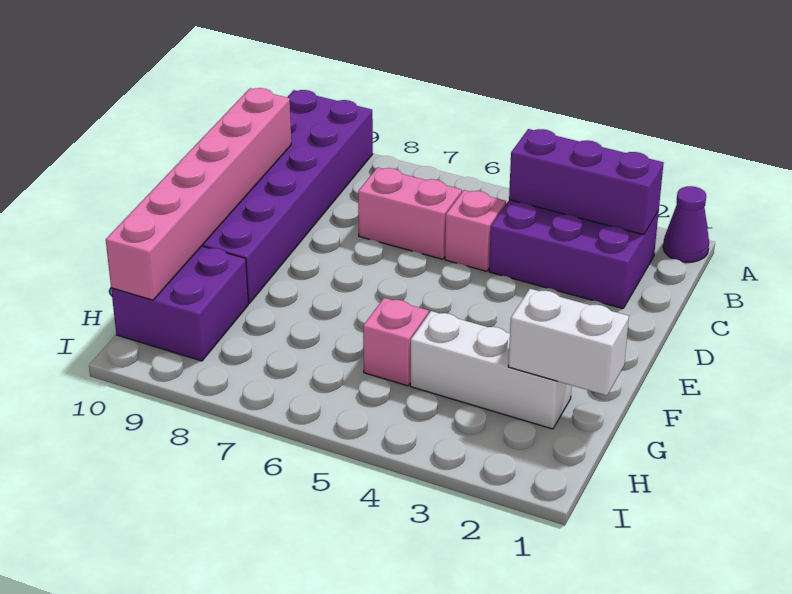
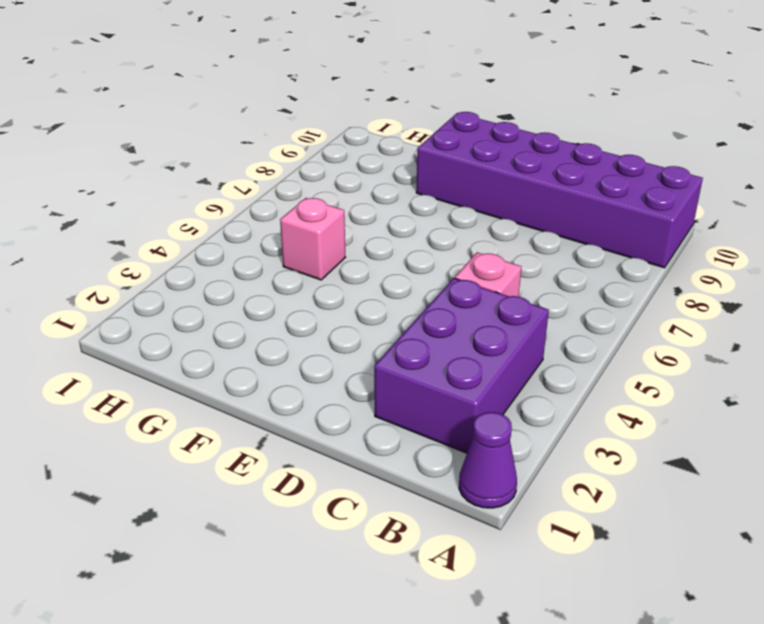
none -> pink 1x2 brick [358,168,462,259]
none -> white 1x3 brick [410,311,572,429]

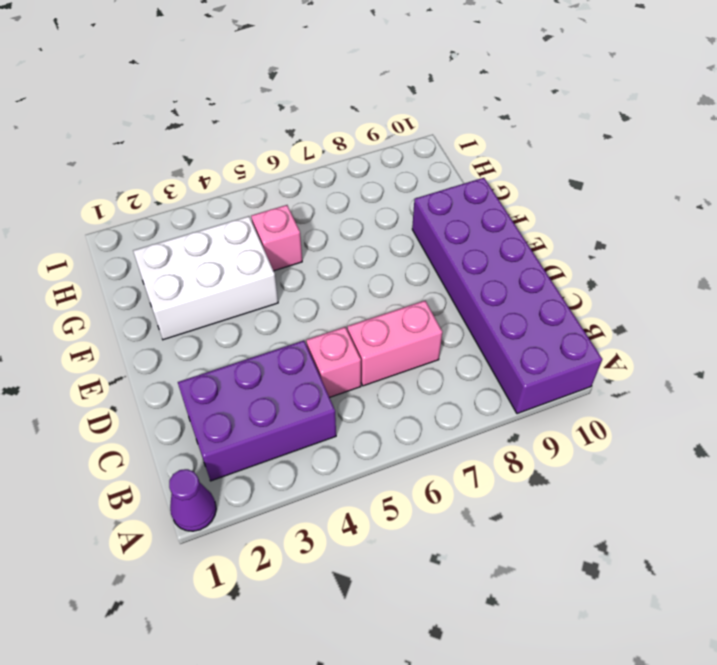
white 2x3 brick [133,216,278,340] -> white 1x3 brick [410,311,572,429]
none -> purple 2x2 brick [111,246,248,361]
none -> purple 1x3 brick [509,129,664,235]

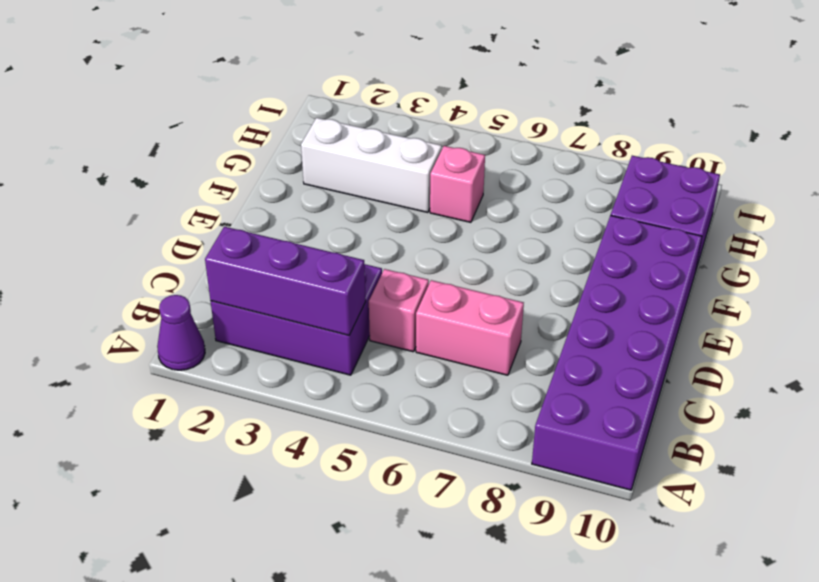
none -> pink 1x6 brick [106,88,291,300]
none -> white 1x2 brick [508,289,629,396]

